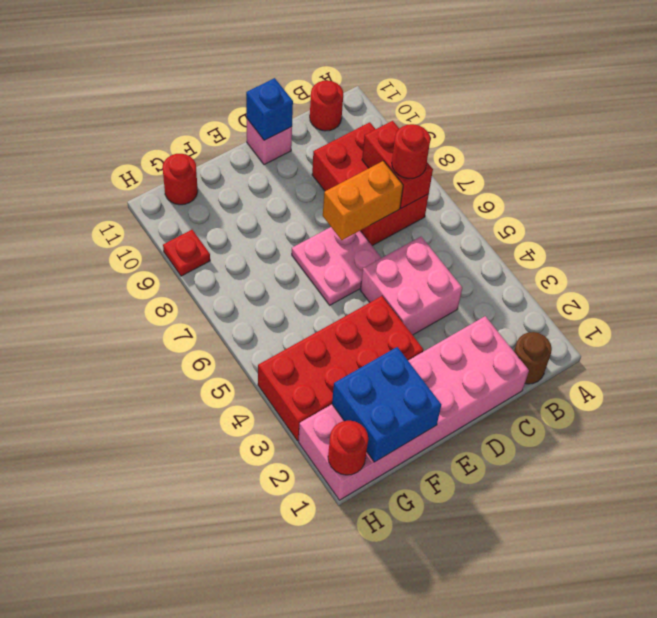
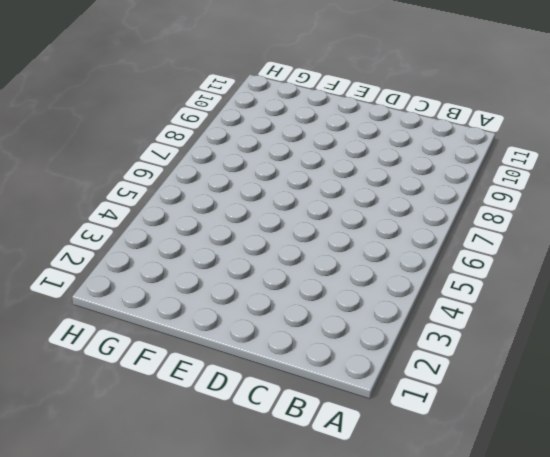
none -> brown 1x1 round brick [514,332,552,384]
none -> red 2x3 brick [312,122,429,246]
none -> red 1x1 round brick [310,81,343,131]

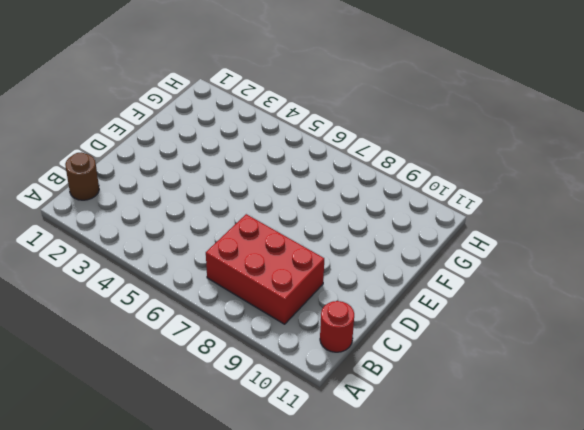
none -> pink 2x6 brick [298,316,529,500]
none -> pink 2x2 brick [360,237,462,335]
none -> pink 2x2 plate [292,227,381,305]

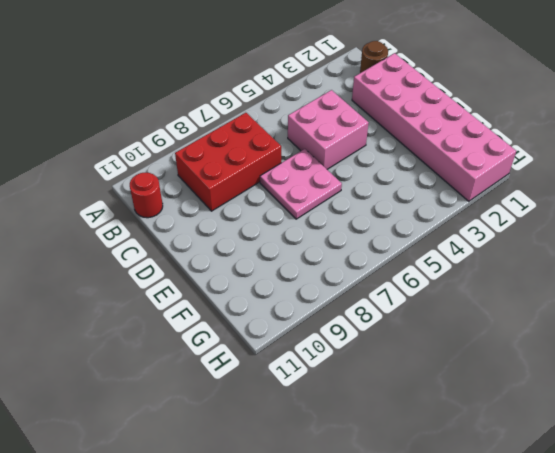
none -> pink 1x1 brick [247,119,292,165]
none -> red 2x4 brick [258,296,424,441]
none -> red 1x1 round brick [163,154,198,205]

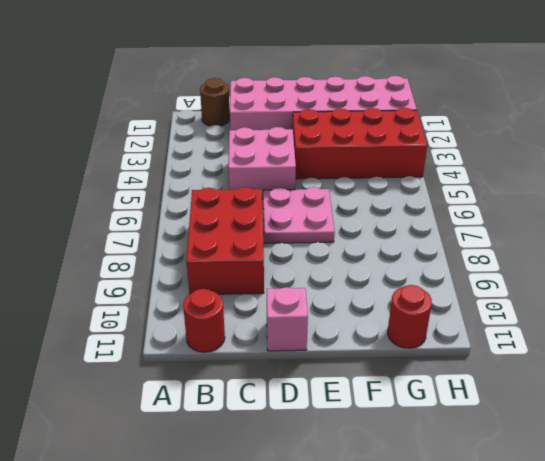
none -> red 1x1 plate [163,230,210,276]
none -> red 1x2 brick [362,121,433,208]
none -> orange 1x2 brick [323,161,403,240]

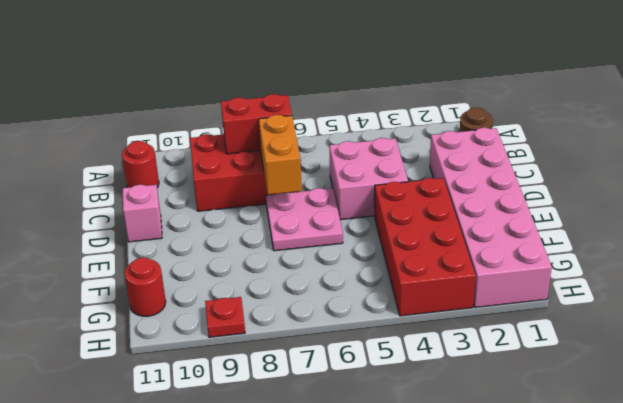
none -> blue 1x1 brick [246,78,293,140]
none -> blue 2x2 brick [332,347,441,462]
none -> red 1x1 round brick [328,421,368,475]

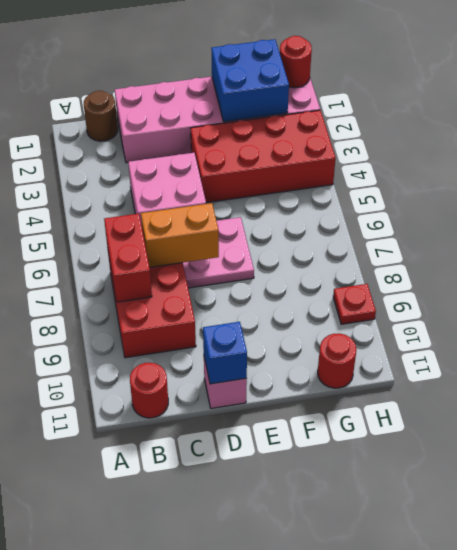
none -> red 1x1 round brick [392,124,430,179]

